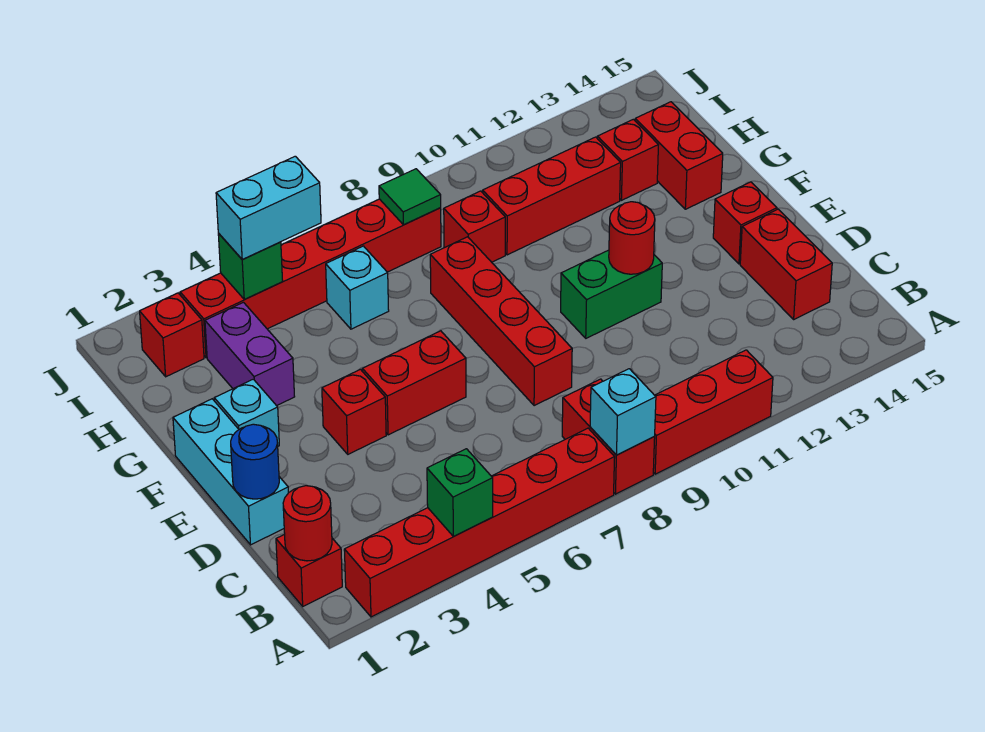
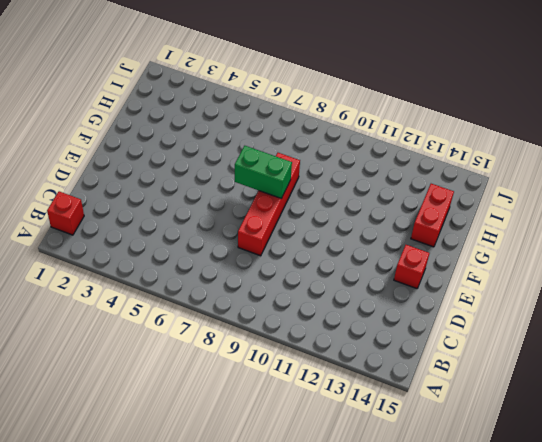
green 1x2 brick [235,146,292,198] -> green 1x2 brick moved to [561,250,662,338]
none -> red 1x6 brick [344,428,615,617]
none -> red 1x2 brick [562,379,655,494]
none -> red 1x3 brick [653,350,773,474]

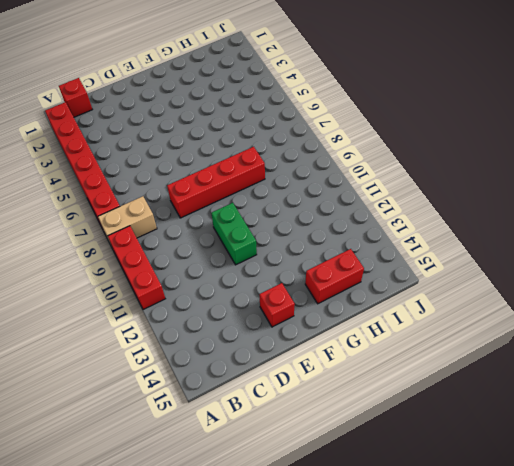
tan 1x2 brick [98,196,157,245] -> red 1x2 brick [562,379,655,494]
none -> red 1x2 brick [740,209,832,319]
none -> cyan 1x3 brick [173,399,289,545]
none -> red 1x1 brick [322,369,386,454]

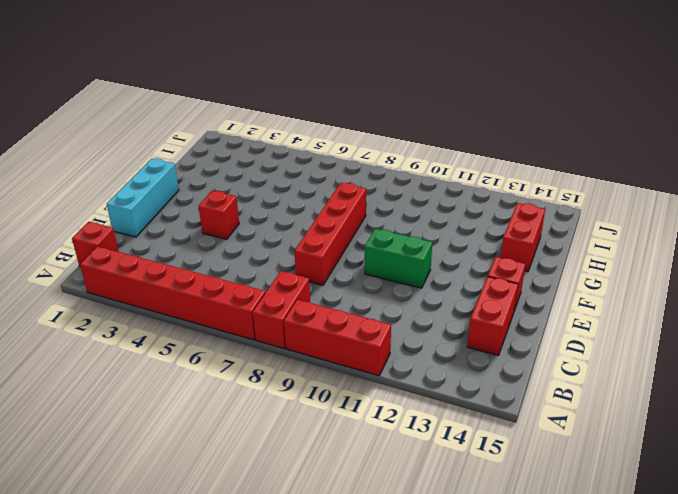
none -> red 1x2 brick [362,331,466,435]
none -> cyan 1x1 brick [214,379,279,446]
none -> purple 1x2 brick [205,302,295,406]

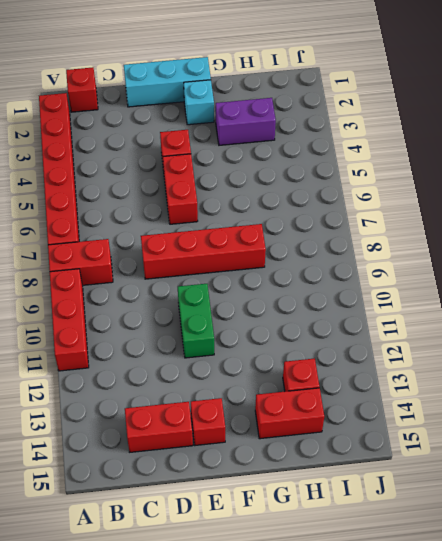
none -> cyan 1x1 brick [326,246,389,329]
none -> red 1x1 brick [444,191,505,262]
none -> red 1x3 brick [483,137,621,255]

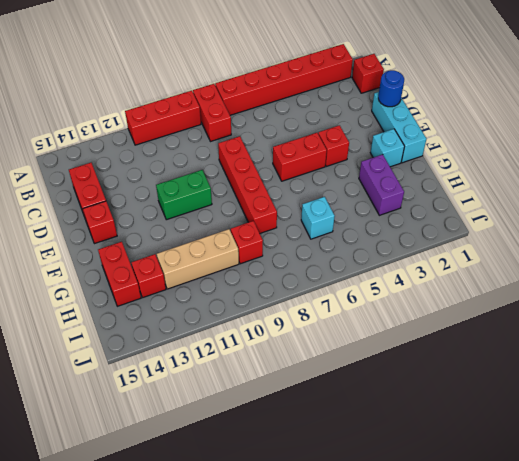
tan 1x3 brick [157,229,239,289] -> red 1x3 brick [483,137,621,255]
none -> red 1x1 brick [140,293,204,377]
none -> red 1x6 brick [180,199,441,358]
none -> green 1x1 brick [427,449,493,536]

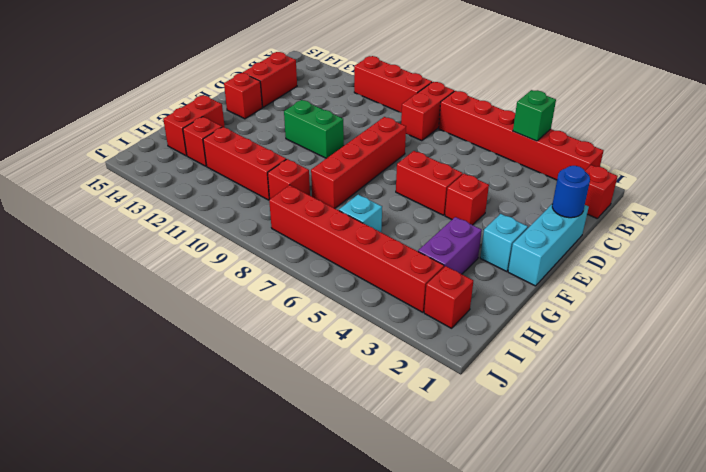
none -> cyan 1x1 brick [590,369,656,455]
none -> red 1x1 round brick [283,486,332,561]
none -> red 1x1 round brick [609,202,655,274]

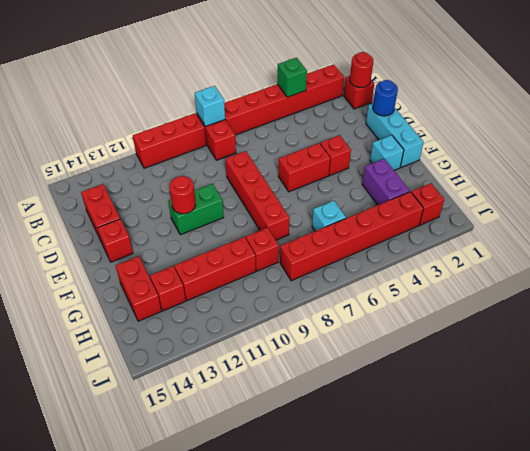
none -> green 1x1 brick [218,233,283,299]
none -> green 1x1 tile [379,169,441,225]
none -> cyan 1x2 brick [216,156,321,260]

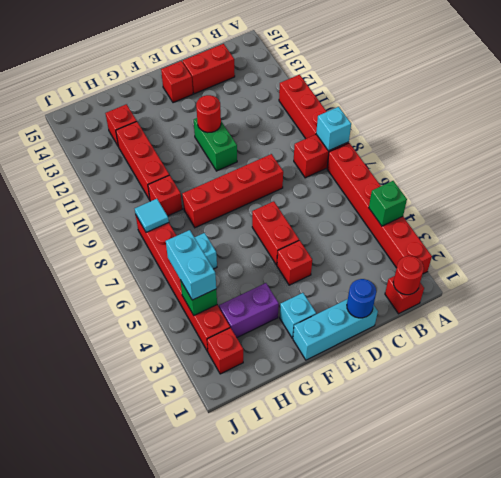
cyan 1x1 tile [135,199,169,232] -> green 1x1 tile [379,169,441,225]
none -> red 1x2 brick [635,102,723,209]

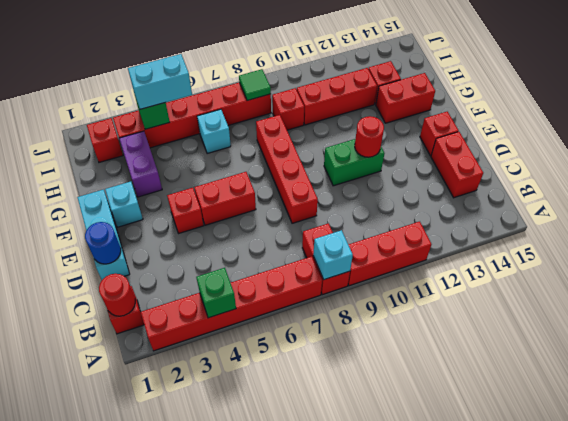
red 1x2 brick [376,73,435,123] -> red 1x2 brick turned to [635,102,723,209]

